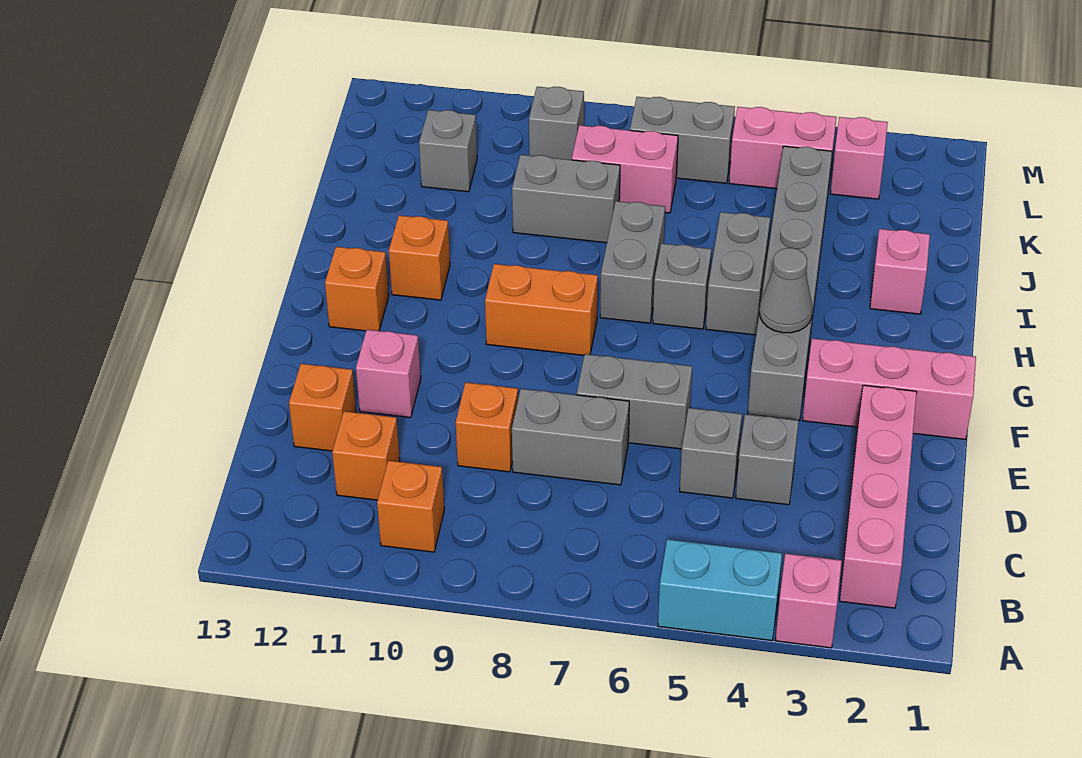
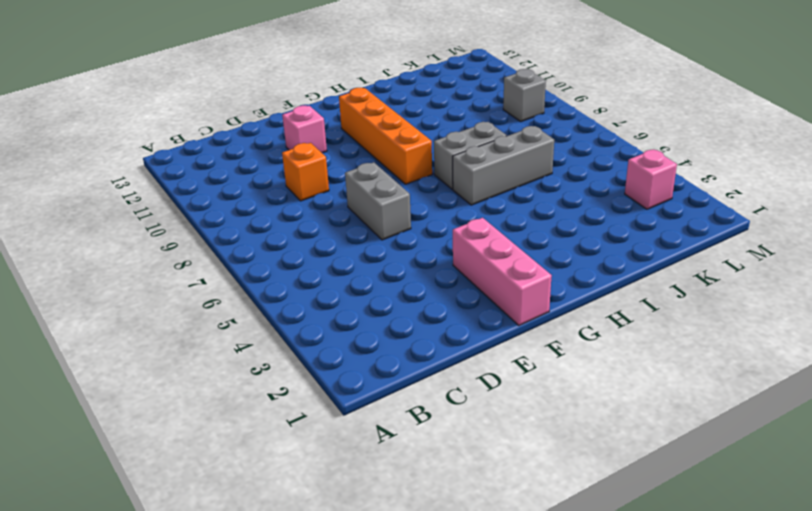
orange 1x4 brick [339,88,432,184] -> orange 1x2 brick [485,264,598,355]
grey 1x3 brick [453,126,554,205] -> grey 1x1 brick [653,243,712,329]
none -> pink 1x1 brick [775,554,842,648]
none -> cyan 1x2 brick [658,539,782,641]
none -> pink 1x4 brick [840,385,917,608]

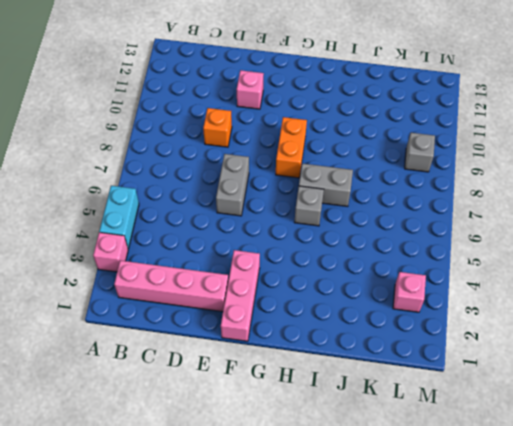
none -> orange 1x1 brick [377,461,444,552]
none -> orange 1x1 brick [332,411,400,500]
none -> grey 1x1 brick [736,414,799,505]

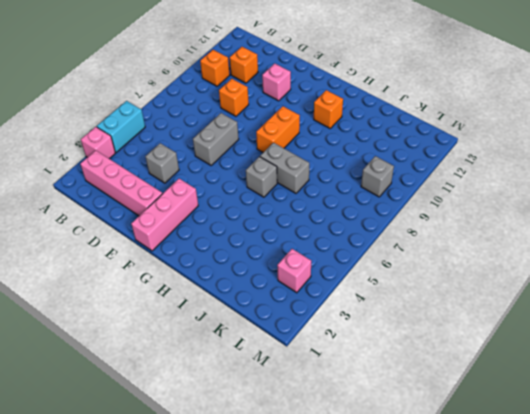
none -> grey 1x1 brick [680,408,742,498]
none -> grey 1x2 brick [512,389,629,485]
none -> orange 1x1 brick [289,364,356,451]

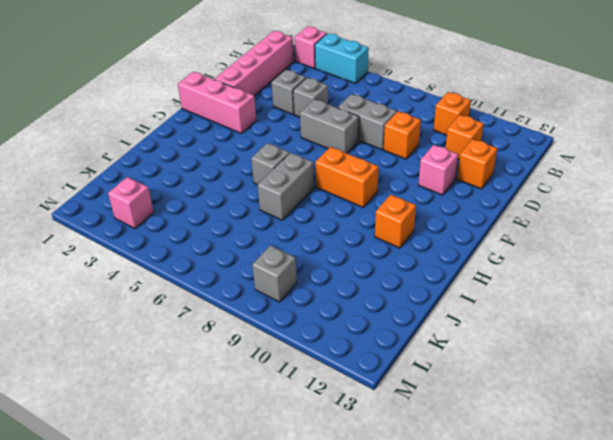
none -> grey 1x6 brick [748,146,832,421]
none -> orange 1x1 brick [325,247,389,331]
none -> grey 1x2 brick [706,212,770,335]

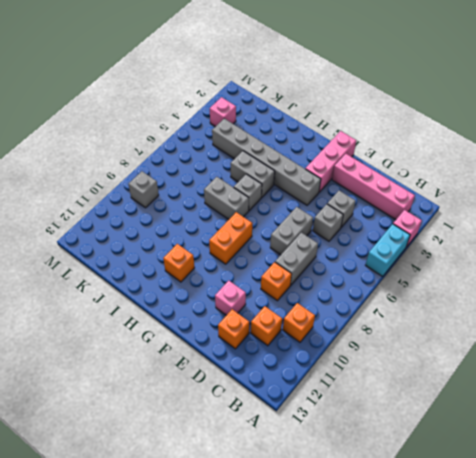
none -> orange 1x1 brick [325,247,389,331]
none -> pink 1x1 brick [870,229,930,314]
none -> grey 1x2 brick [512,155,620,243]

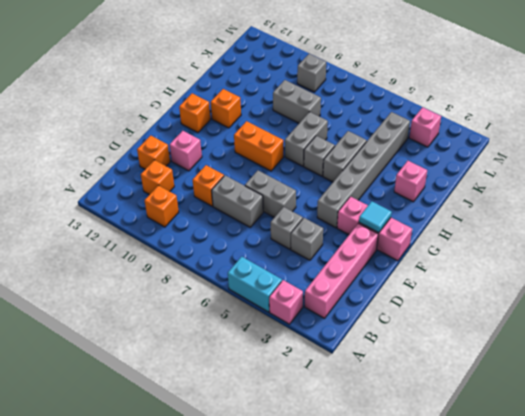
cyan 1x1 tile [359,201,392,233] -> none
none -> pink 1x2 brick [572,125,678,213]
none -> grey 1x1 brick [419,110,477,192]
none -> pink 1x2 brick [729,107,836,189]

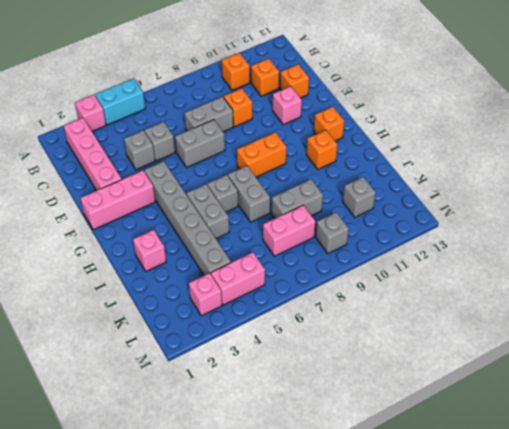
none -> grey 1x2 brick [630,97,735,183]
none -> grey 1x1 cone [760,248,812,333]

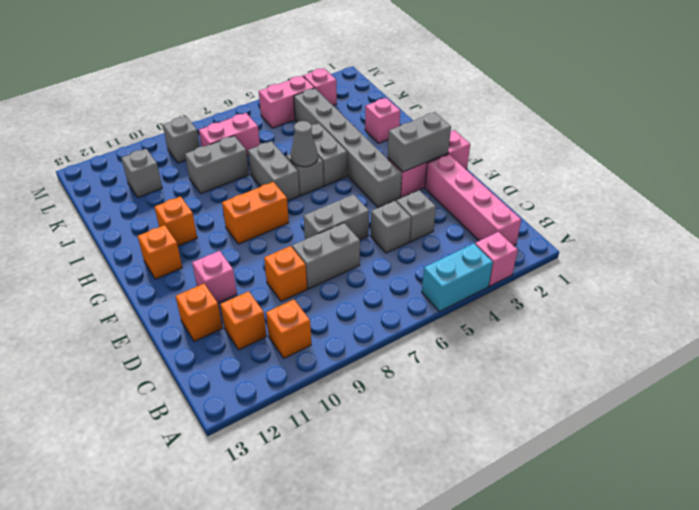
grey 1x2 brick [388,112,451,172] -> grey 1x2 brick moved to [630,97,735,183]
grey 1x1 cone [291,121,318,167] -> grey 1x1 cone moved to [760,248,812,333]

